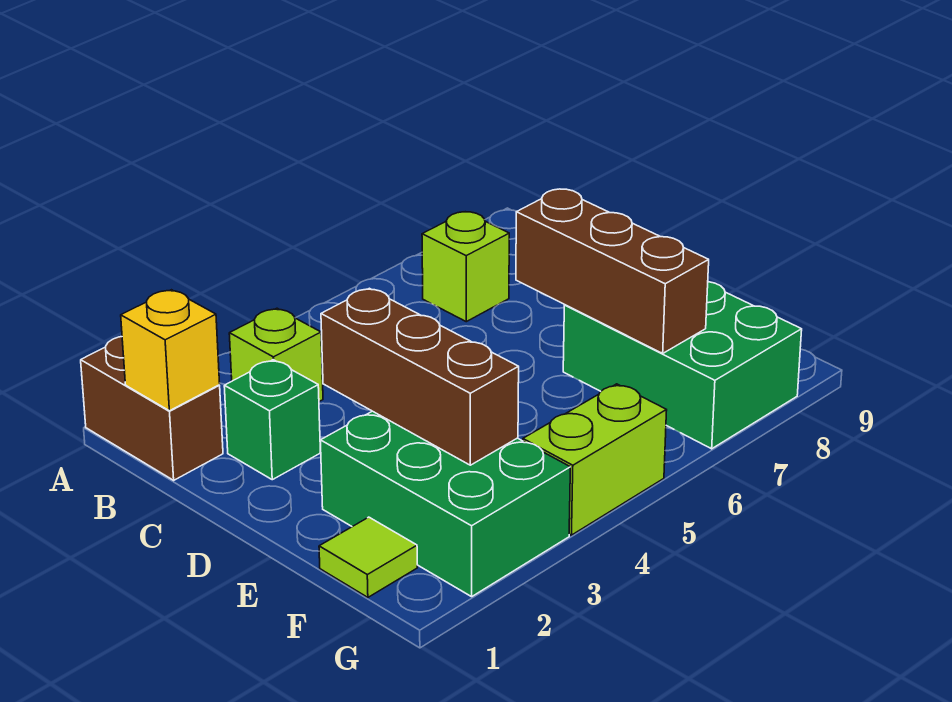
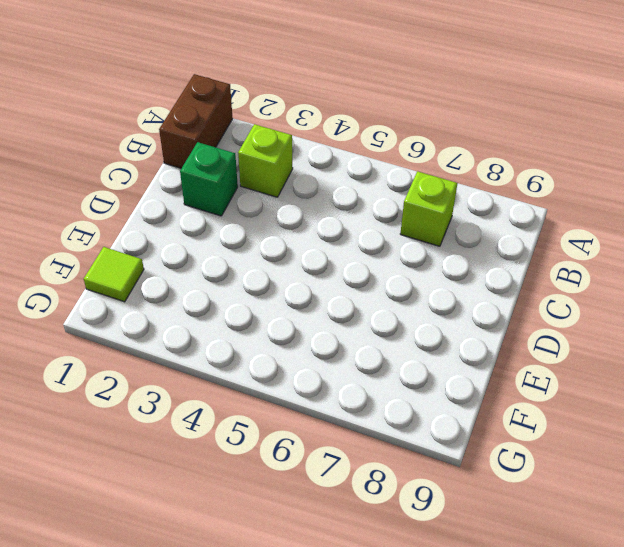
none -> green 2x3 brick [320,411,570,597]
none -> green 2x3 brick [563,282,802,449]

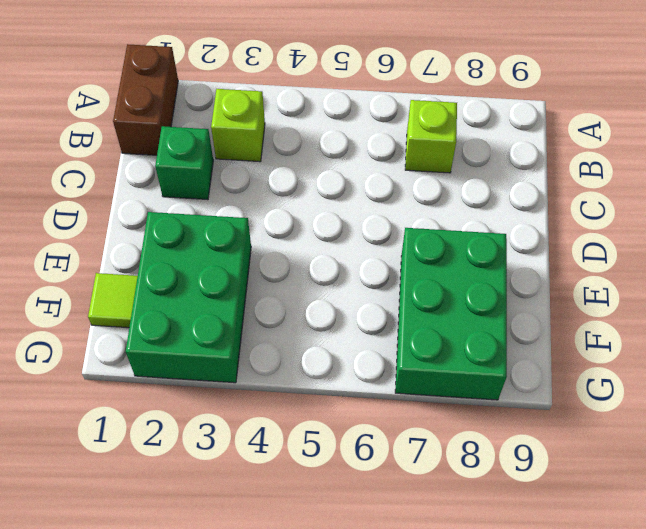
none -> lime 1x2 brick [523,384,667,535]
none -> yellow 1x1 brick [121,290,220,411]

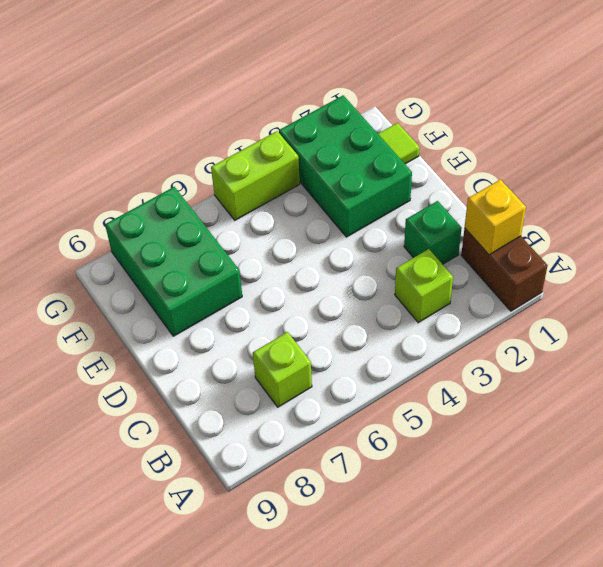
none -> brown 1x3 brick [321,288,519,465]
none -> brown 1x3 brick [516,189,709,353]

